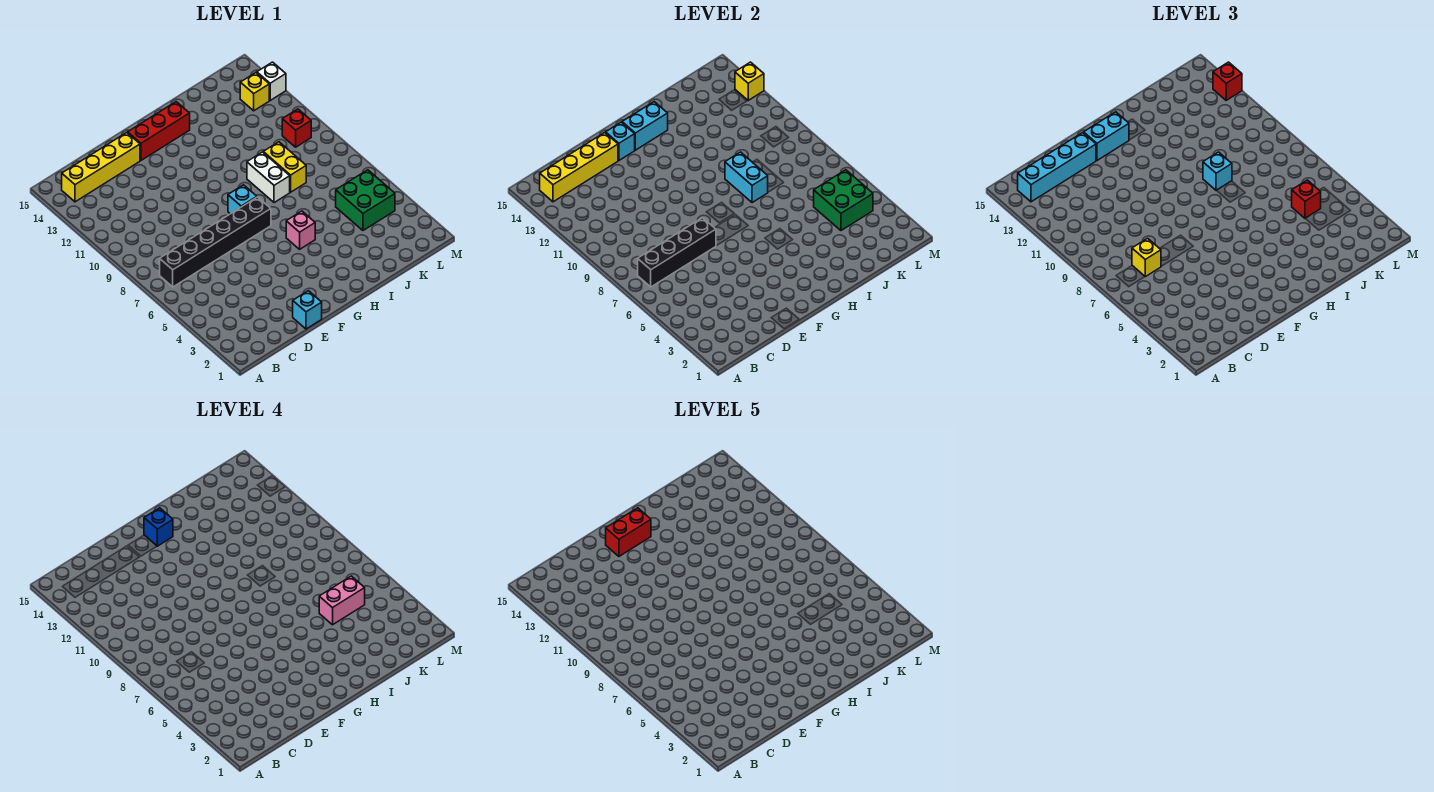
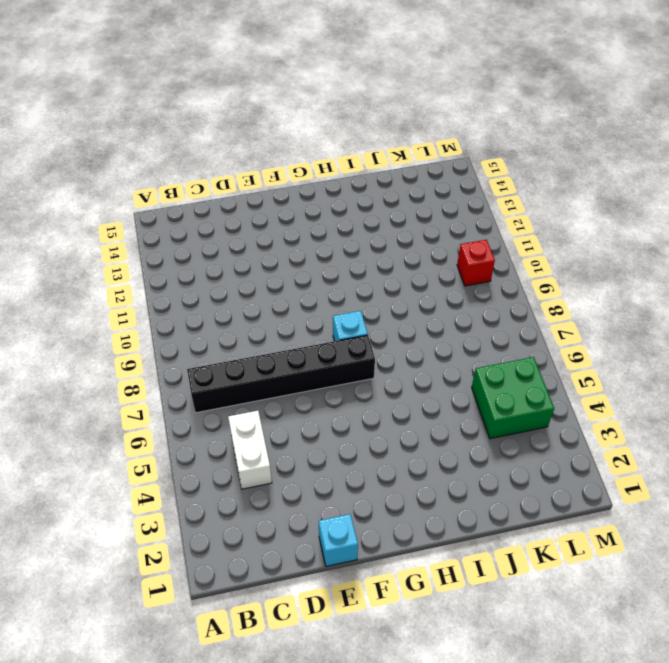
white 1x2 brick [228,411,272,489] -> white 1x2 brick moved to [247,152,290,203]
none -> yellow 1x4 brick [62,133,140,202]
none -> red 1x3 brick [128,102,190,160]
none -> pink 1x1 brick [286,211,315,249]

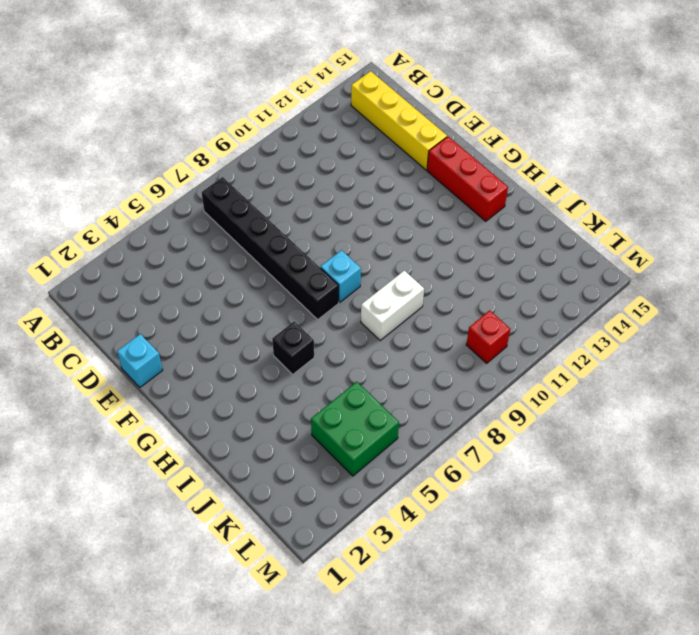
black 1x1 brick [272,321,314,374] -> pink 1x1 brick [286,211,315,249]
none -> yellow 1x2 brick [263,142,306,192]
none -> yellow 1x1 brick [240,73,269,111]
none -> white 1x1 brick [257,62,286,100]

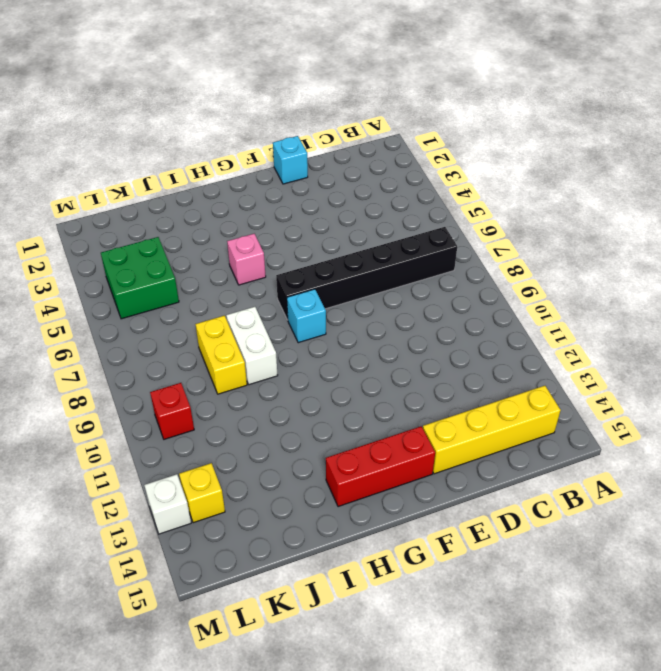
none -> black 1x4 brick [638,218,716,287]
none -> yellow 1x4 brick [540,133,618,202]
none -> cyan 1x1 brick [606,122,635,160]

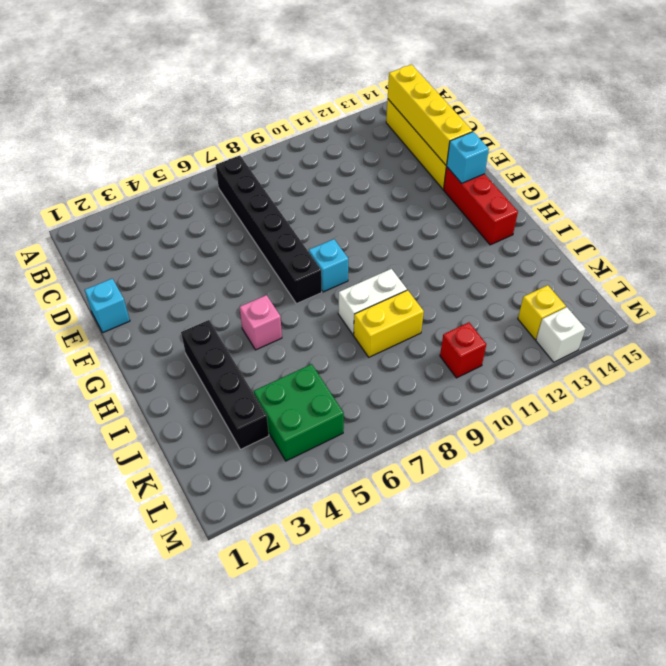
black 1x4 brick [181,320,269,449] -> black 1x4 brick moved to [638,218,716,287]
none -> cyan 1x2 brick [622,102,668,150]
none -> cyan 1x2 brick [725,152,768,203]
none -> green 2x2 brick [814,170,873,230]

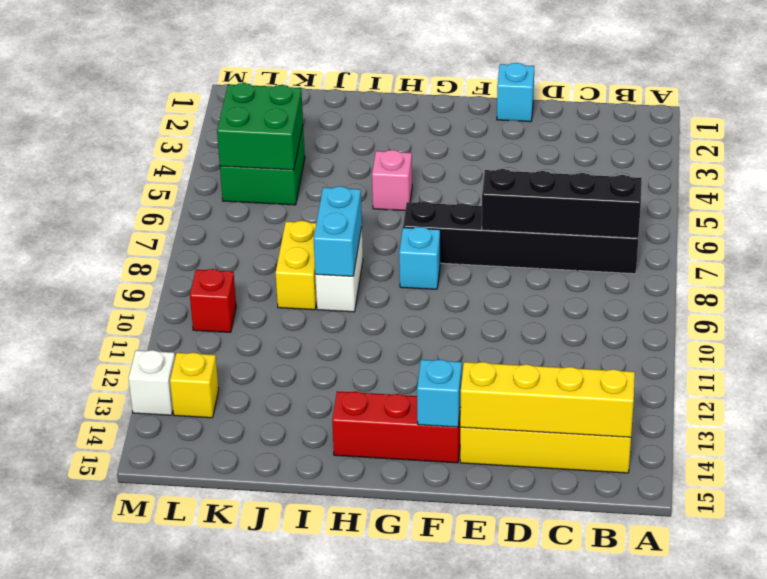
none -> cyan 1x2 brick [622,102,668,150]
none -> yellow 1x1 brick [735,62,764,100]
none -> cyan 1x4 brick [1018,133,1096,202]

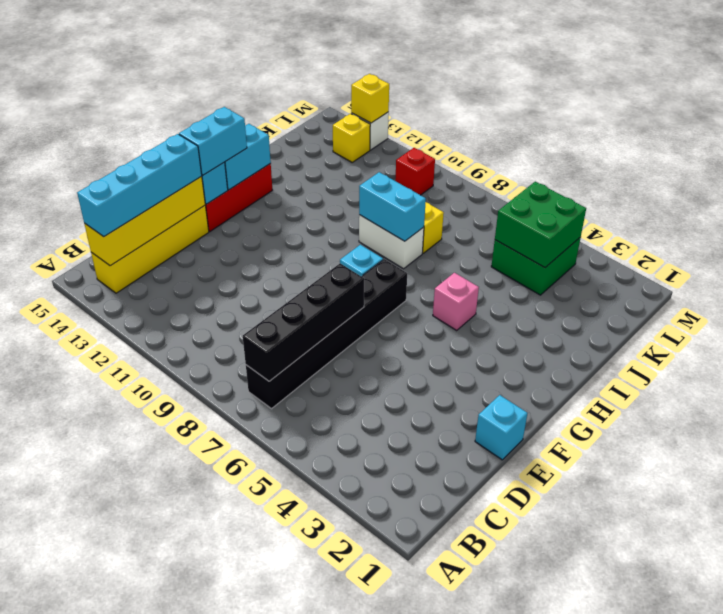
none -> yellow 1x1 brick [1132,238,1161,277]
none -> cyan 1x1 brick [1203,152,1232,191]
none -> red 1x1 brick [1292,180,1321,218]

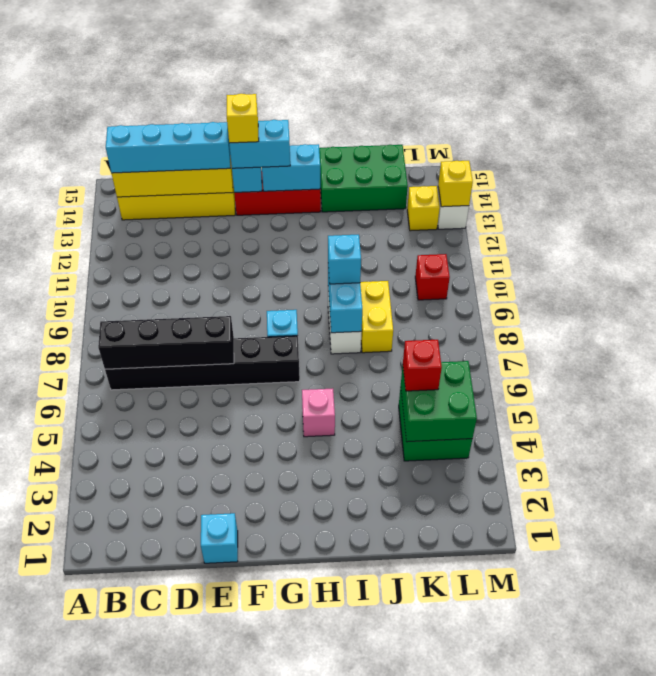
yellow 1x1 brick [227,94,259,143] -> yellow 1x1 brick moved to [1132,238,1161,277]
green 2x3 brick [319,145,408,212] -> none
none -> red 1x1 brick [1213,62,1242,100]
none -> blue 1x1 brick [144,508,173,546]
none -> pink 1x2 brick [319,576,365,625]

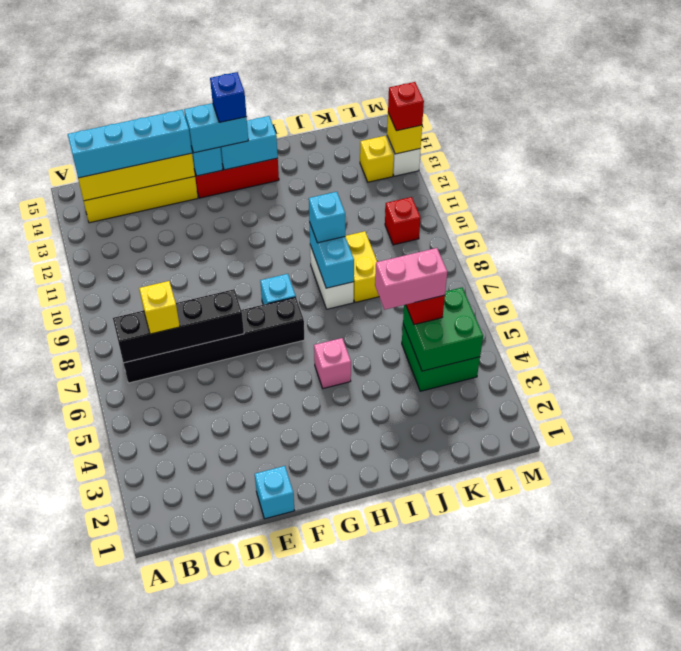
none -> red 1x2 brick [606,508,651,556]

